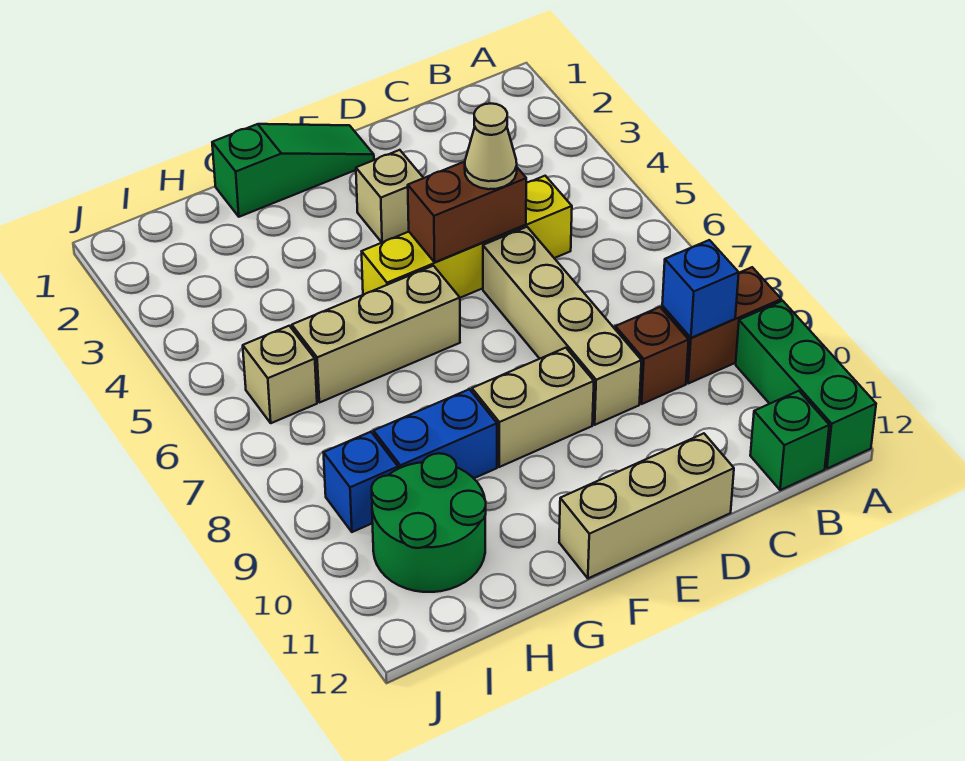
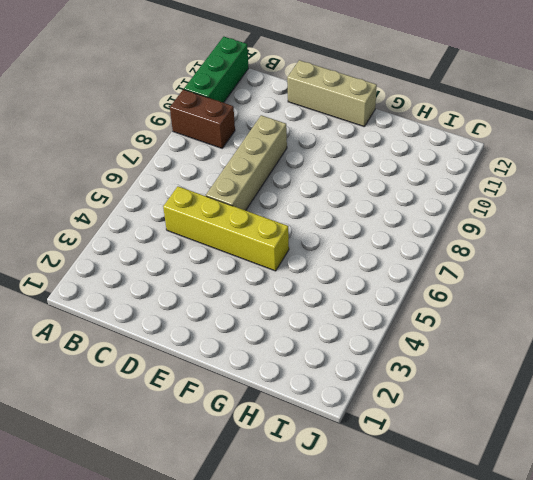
none -> green 1x1 brick [750,391,829,490]
none -> brown 1x1 brick [615,307,689,404]
none -> green 1x3 slope [212,124,374,217]

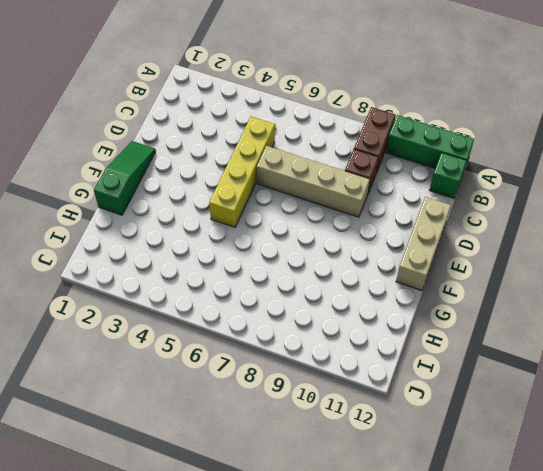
none -> tan 1x1 brick [356,150,423,242]
none -> tan 1x2 brick [472,348,594,467]
none -> tan 1x3 brick [292,266,460,403]

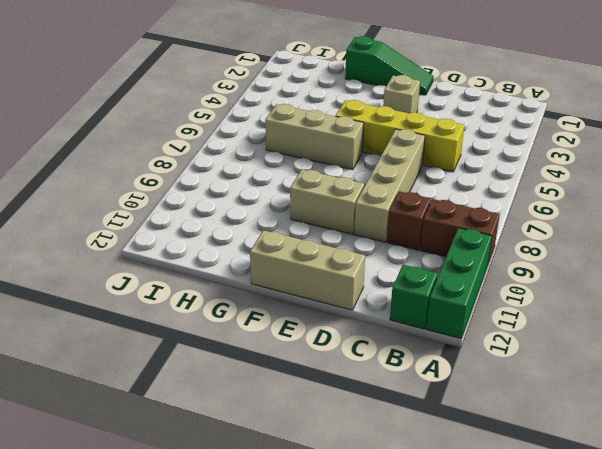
none -> blue 1x2 brick [374,389,497,478]
none -> green 2x2 round brick [372,453,486,592]
none -> tan 1x1 brick [243,326,317,423]

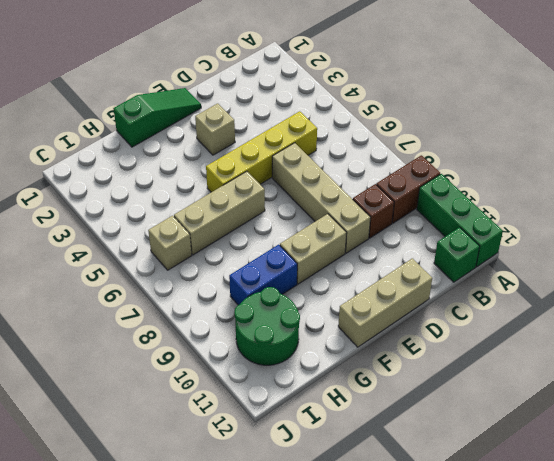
none -> blue 1x1 brick [323,432,398,532]
none -> blue 1x1 brick [662,240,739,338]
none -> brown 1x2 brick [408,162,526,262]

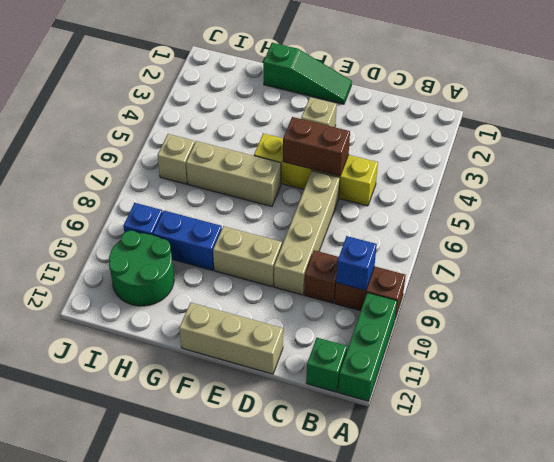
none -> tan 1x1 cone [465,103,517,189]

